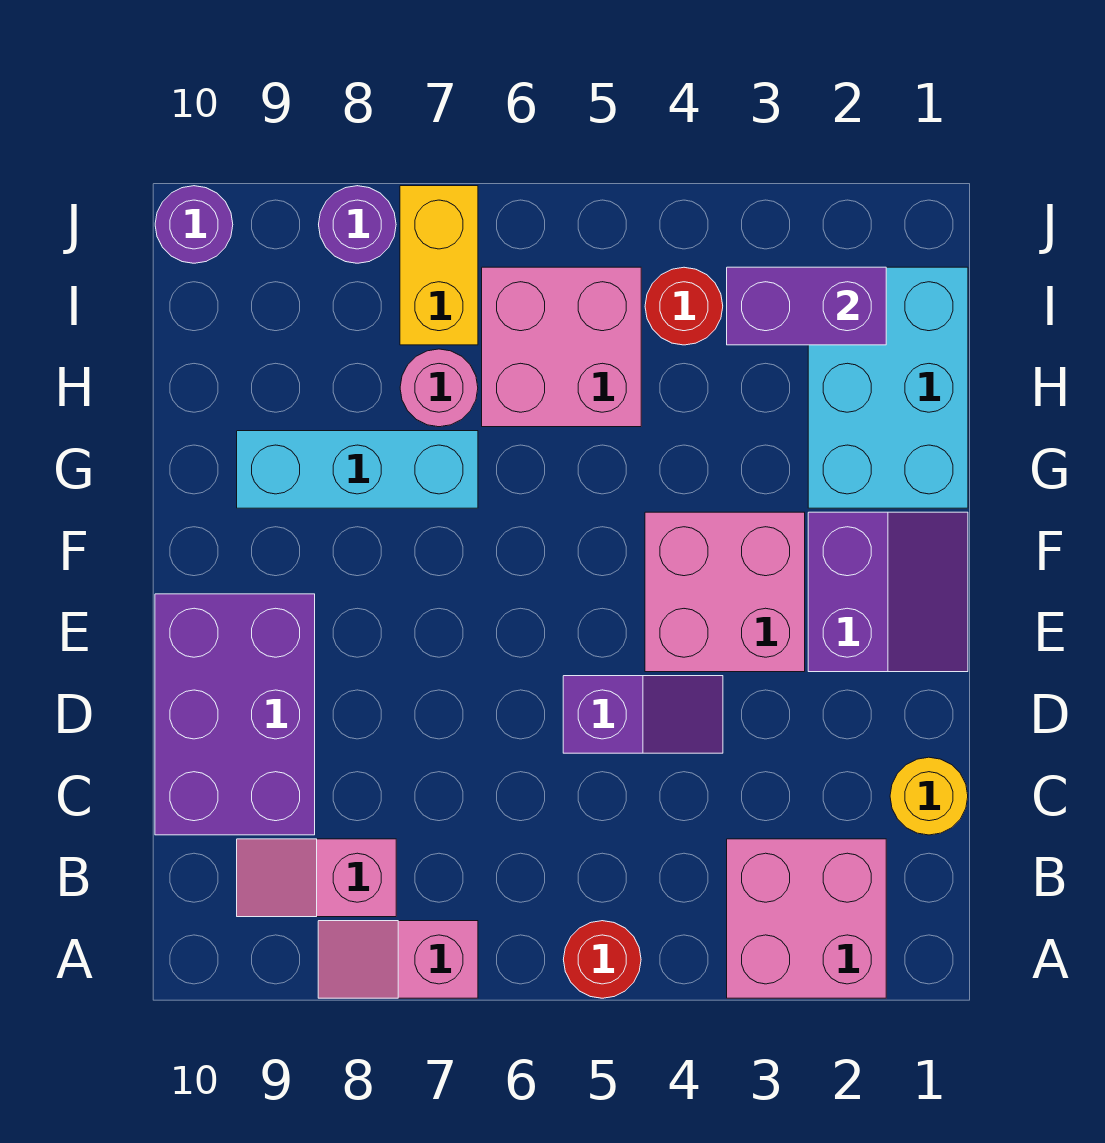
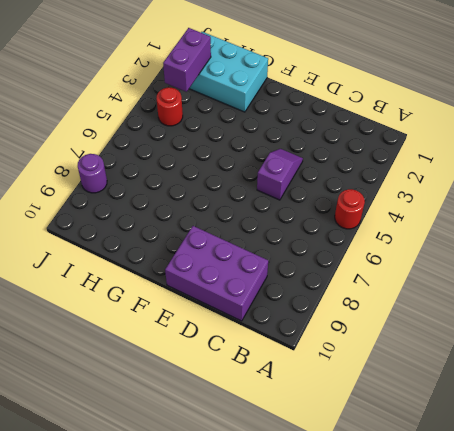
none -> pink 2x2 brick [727,839,886,998]
none -> pink 1x2 slope [318,921,478,998]
none -> pink 1x2 slope [237,839,396,917]

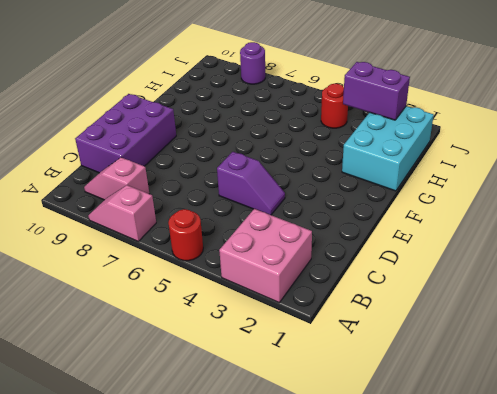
none -> yellow 1x1 round brick [890,757,968,835]
none -> purple 2x2 slope [808,512,968,672]
none -> pink 2x2 brick [645,512,805,672]

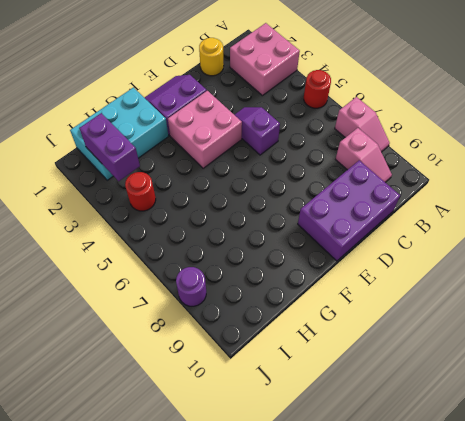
none -> cyan 1x3 brick [237,431,478,508]
none -> pink 2x2 brick [482,267,641,427]
none -> pink 1x1 round brick [400,349,478,427]

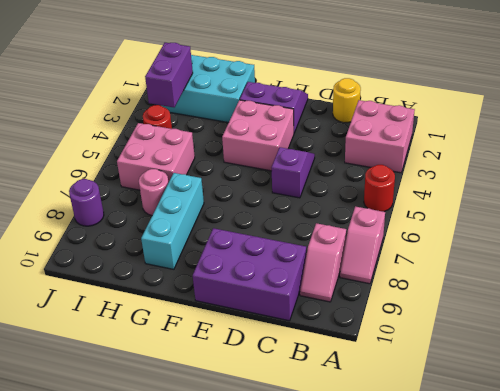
none -> yellow 1x2 brick [400,186,478,345]
none -> purple 1x1 round brick [155,186,233,263]

